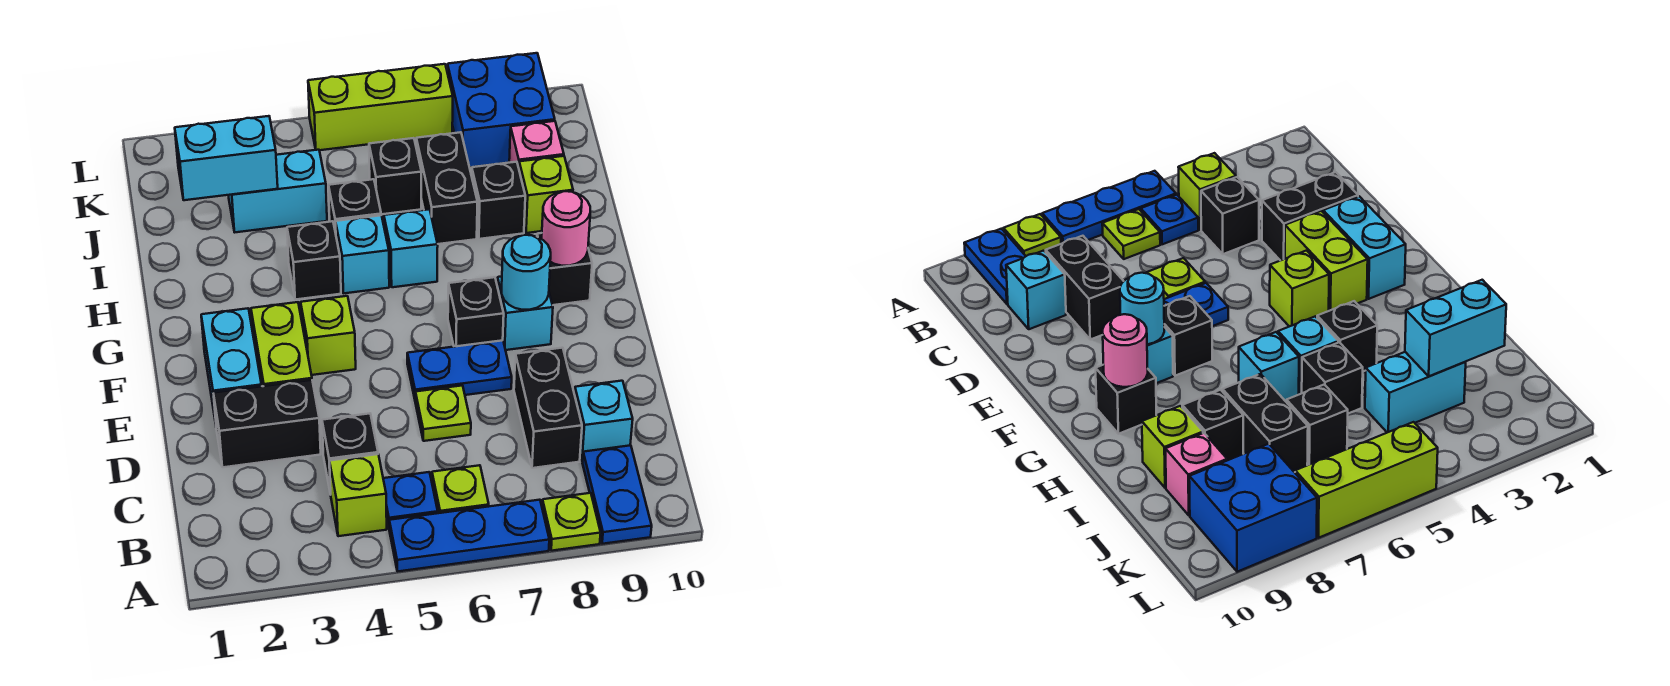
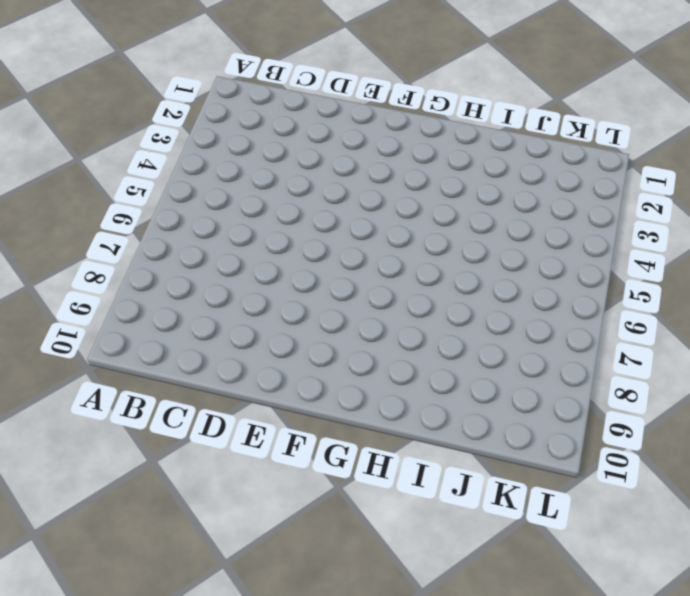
none -> blue 1x3 plate [389,500,549,571]
none -> lime 1x1 plate [542,493,601,551]
none -> blue 1x2 plate [583,445,652,544]
none -> lime 1x1 brick [330,454,387,536]

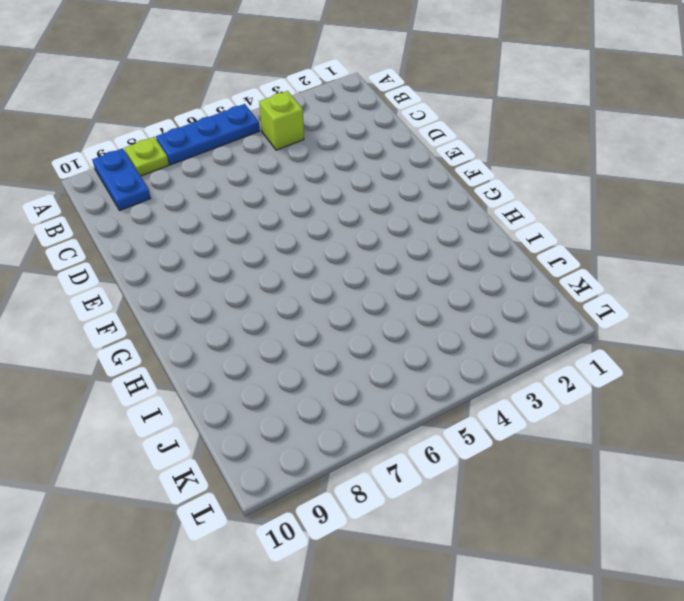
none -> blue 1x1 plate [383,472,438,526]
none -> lime 1x1 plate [432,465,489,513]
none -> black 1x1 brick [322,413,378,495]
none -> black 1x2 brick [514,348,582,468]

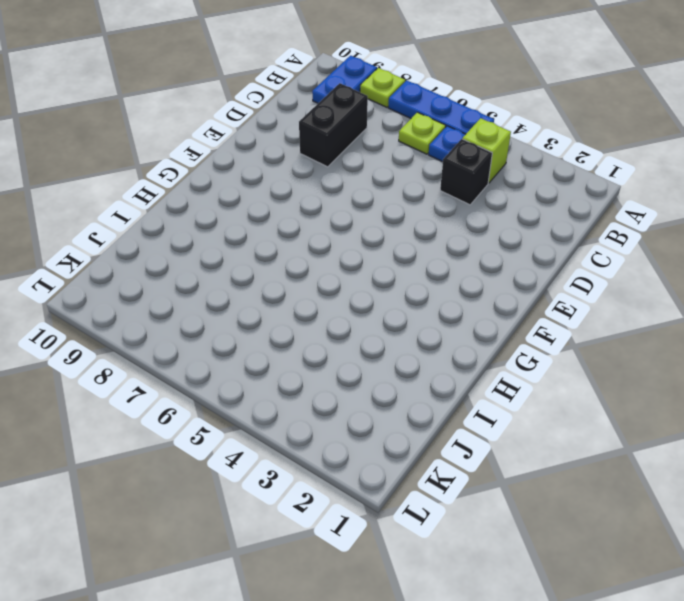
none -> cyan 1x1 brick [575,381,633,461]
none -> black 1x2 brick [213,380,321,467]
none -> lime 1x1 plate [415,386,471,441]
none -> cyan 1x2 brick [201,308,261,423]

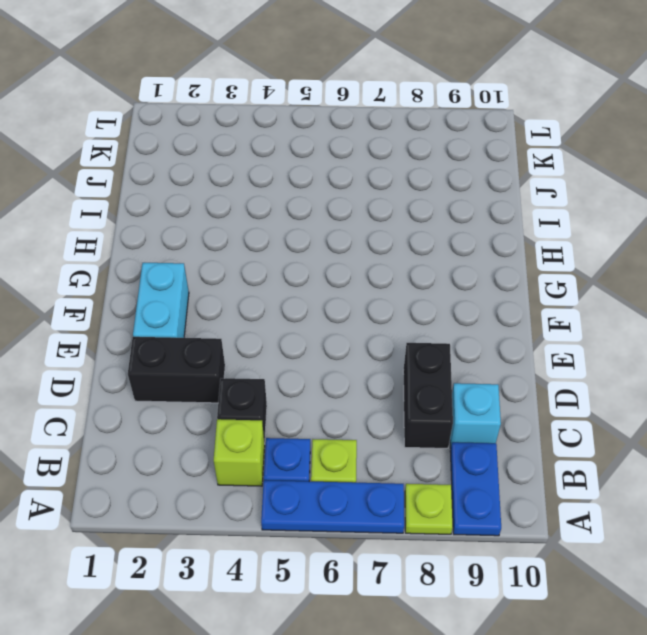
none -> lime 1x1 plate [415,386,471,441]
none -> lime 1x2 brick [251,302,312,386]
none -> blue 1x2 plate [407,340,512,399]
none -> lime 1x1 brick [301,296,356,375]

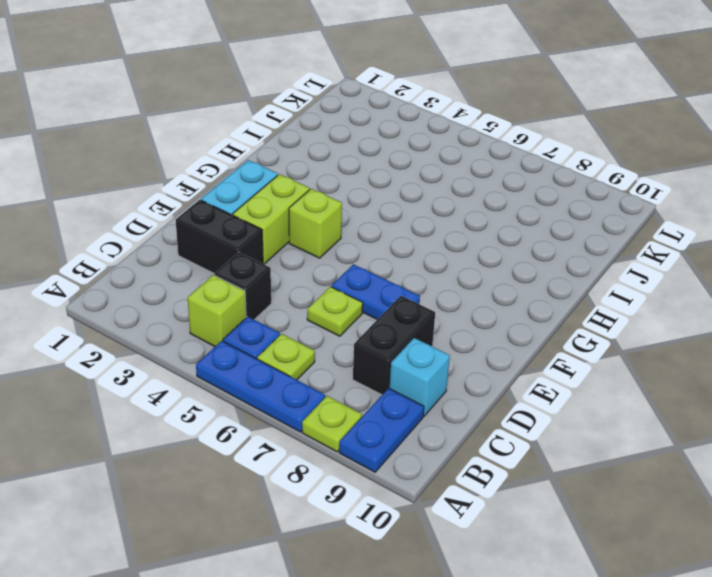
none -> black 1x1 brick [448,277,504,347]
none -> cyan 1x1 brick [497,276,553,350]
none -> black 1x1 brick [537,233,592,305]
none -> black 1x1 brick [287,221,341,300]

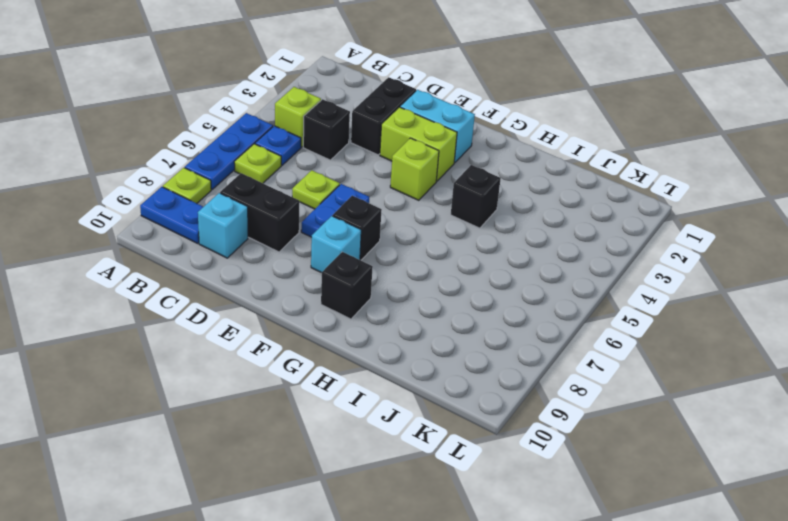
none -> cyan 1x1 brick [336,215,389,293]
none -> cyan 1x1 brick [384,209,438,287]
none -> black 1x1 brick [328,179,381,233]
none -> black 1x2 brick [416,132,477,244]

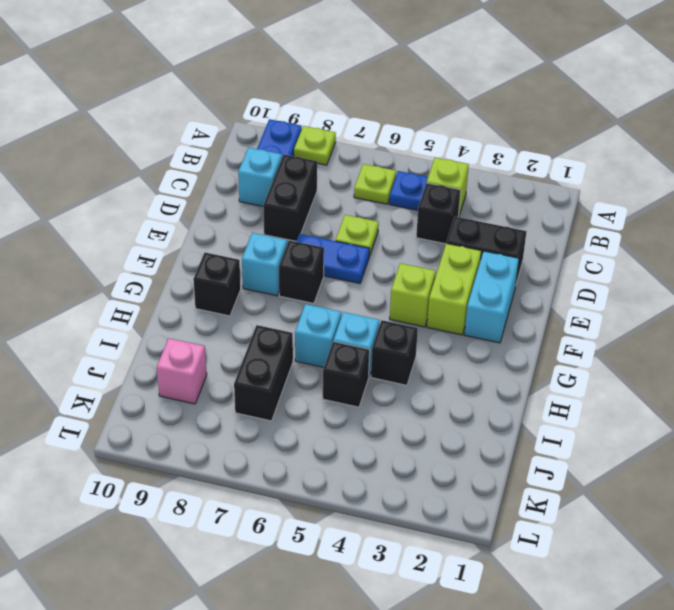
none -> blue 1x3 plate [389,500,549,571]
none -> black 1x1 brick [472,162,525,239]
none -> lime 1x1 brick [519,156,573,233]
none -> cyan 1x2 brick [229,150,327,232]

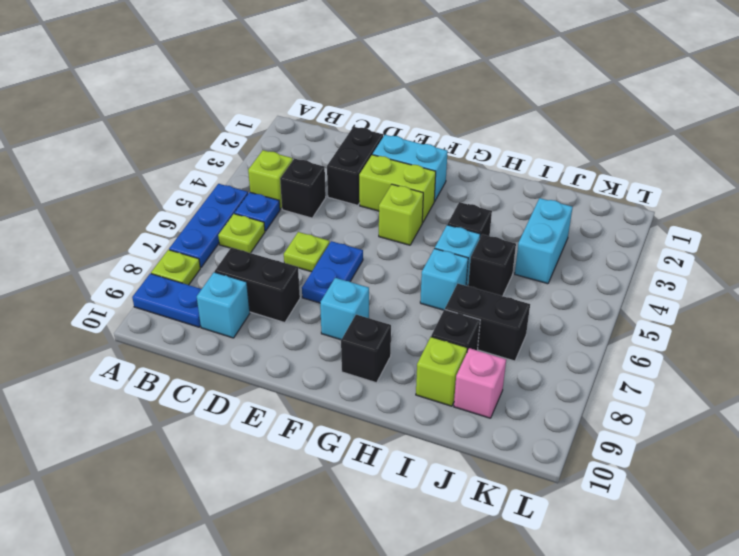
none -> black 1x1 brick [448,277,504,347]
none -> black 1x1 brick [369,138,422,214]
none -> blue 2x2 brick [447,53,555,167]
none -> lime 1x3 brick [308,64,453,150]

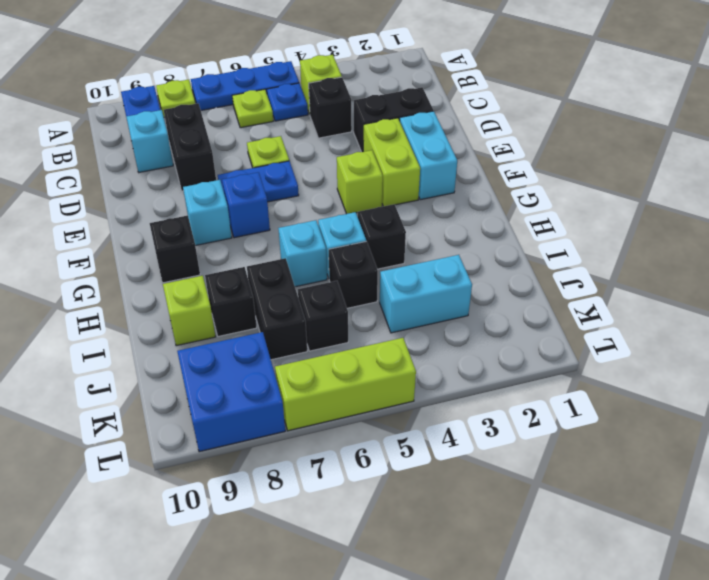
blue 1x1 brick [222,172,270,238] -> black 1x1 brick [448,277,504,347]
none -> pink 1x1 brick [509,121,564,167]
none -> cyan 1x1 round brick [502,235,551,310]
none -> pink 1x1 round brick [542,191,590,266]
none -> cyan 1x2 brick [175,116,278,200]

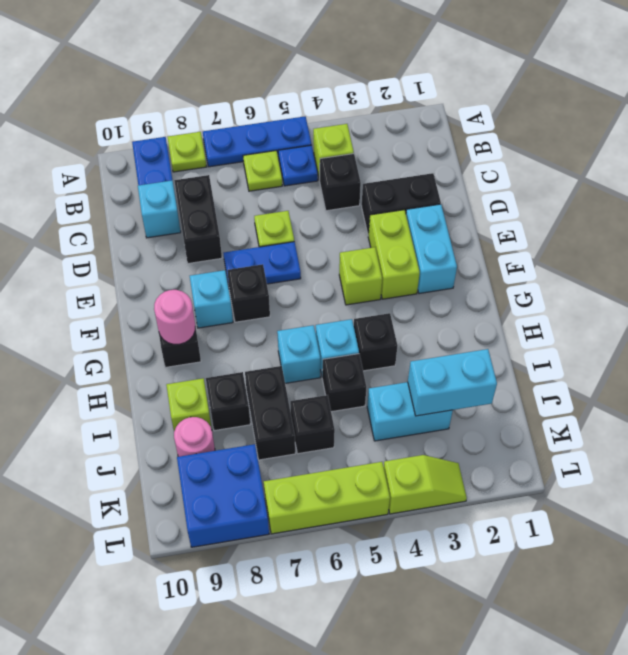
pink 1x1 round brick [174,417,215,457] -> pink 1x1 brick [509,121,564,167]
lime 1x2 slope [384,455,467,514] -> none
none -> cyan 1x1 round brick [502,235,551,310]

